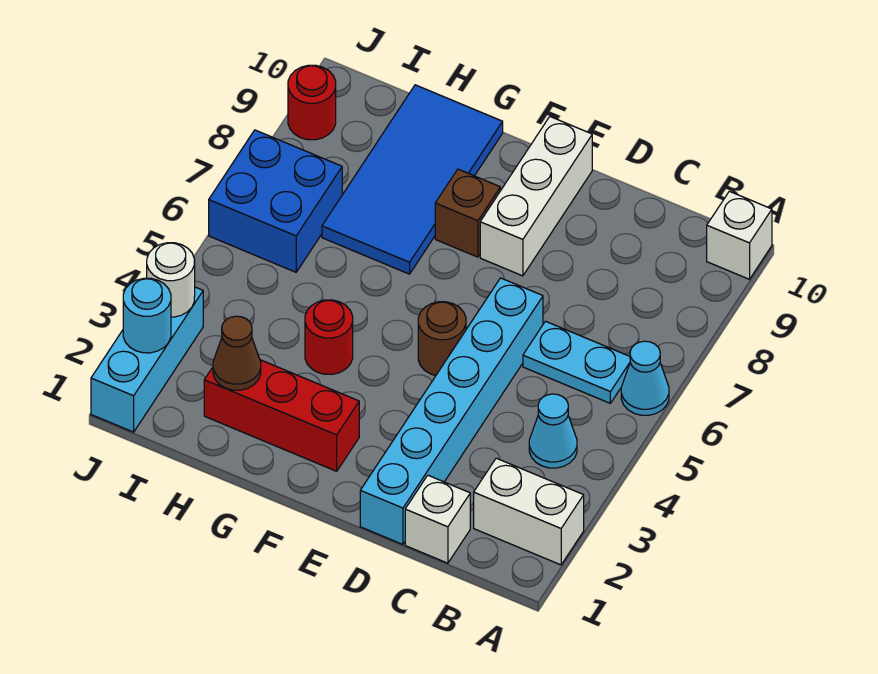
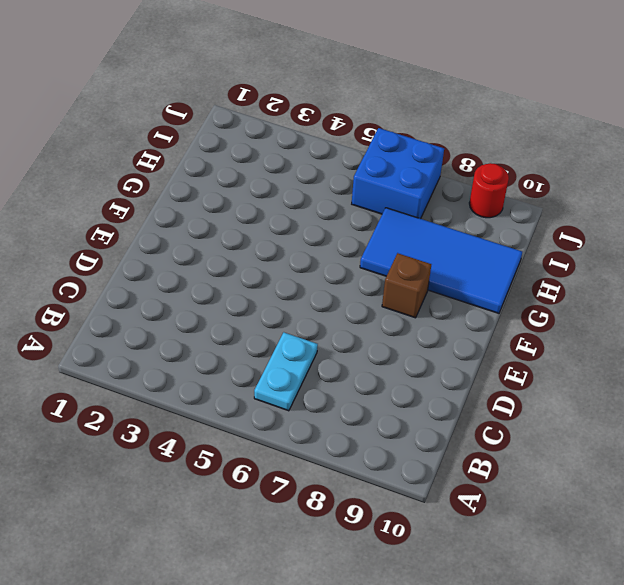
none -> white 1x2 brick [474,458,584,565]
none -> cyan 1x1 cone [621,341,669,415]
none -> white 1x1 brick [707,191,772,279]

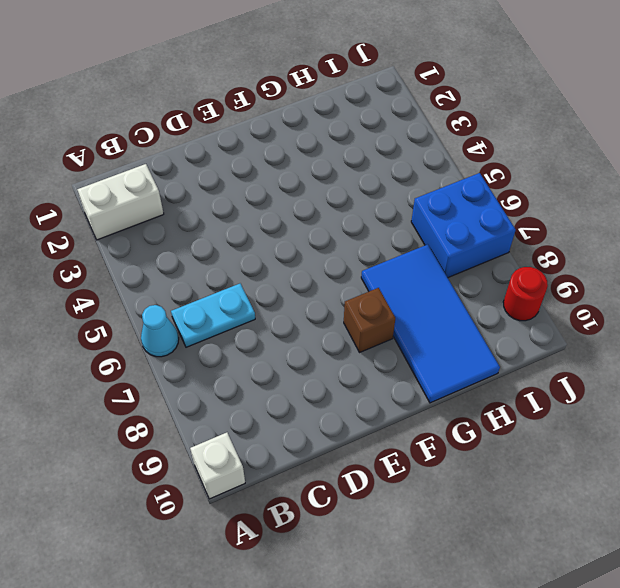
none -> cyan 1x1 cone [529,394,577,468]
none -> white 1x1 brick [405,475,470,563]
none -> cyan 1x6 brick [360,278,543,544]

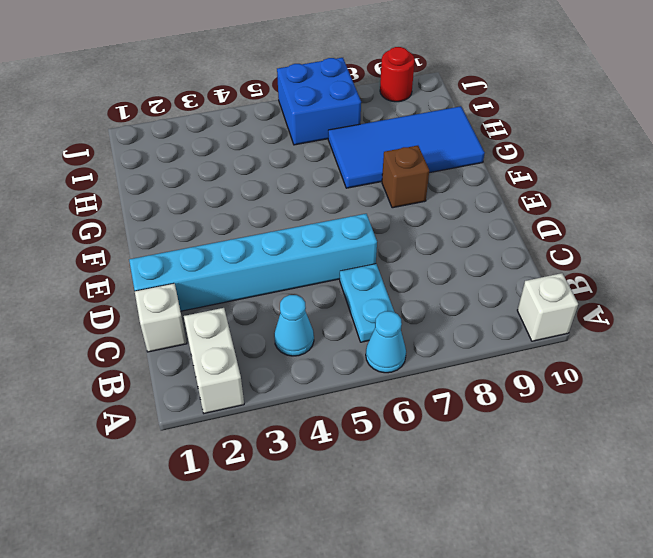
none -> brown 1x1 round brick [418,302,466,375]
none -> white 1x3 brick [480,117,592,276]
none -> red 1x3 brick [204,360,359,471]

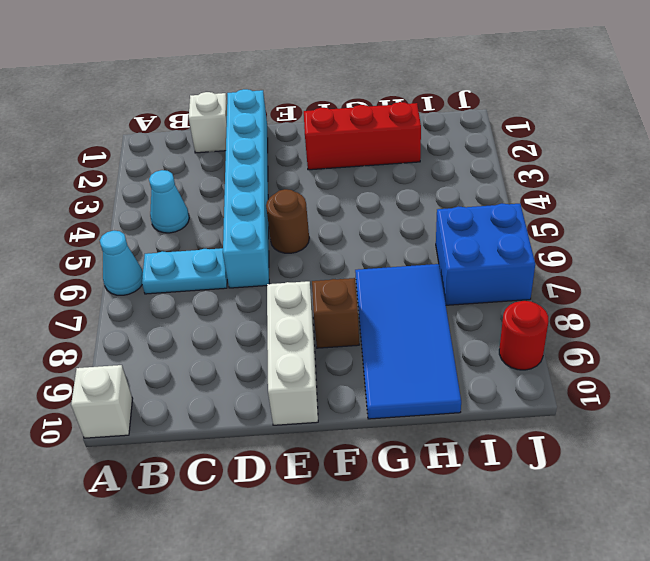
none -> white 1x2 brick [474,458,584,565]
none -> red 1x1 round brick [305,300,353,374]
none -> cyan 1x3 brick [91,287,203,432]

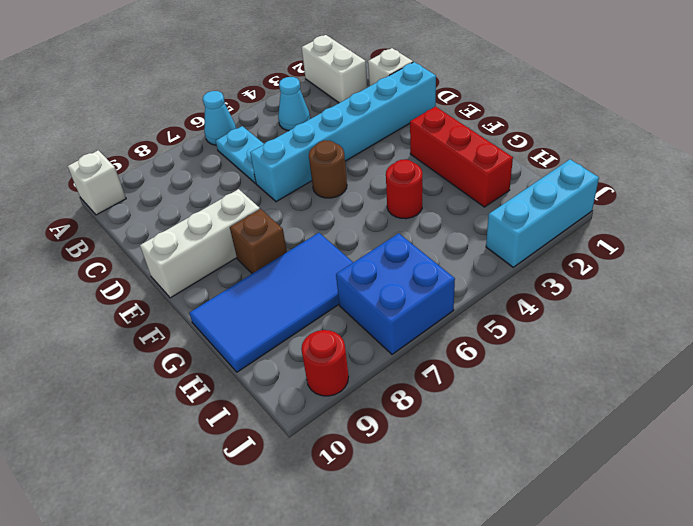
none -> brown 1x1 cone [213,316,261,390]
none -> cyan 1x1 round brick [123,278,171,353]
none -> white 1x1 round brick [147,243,195,317]

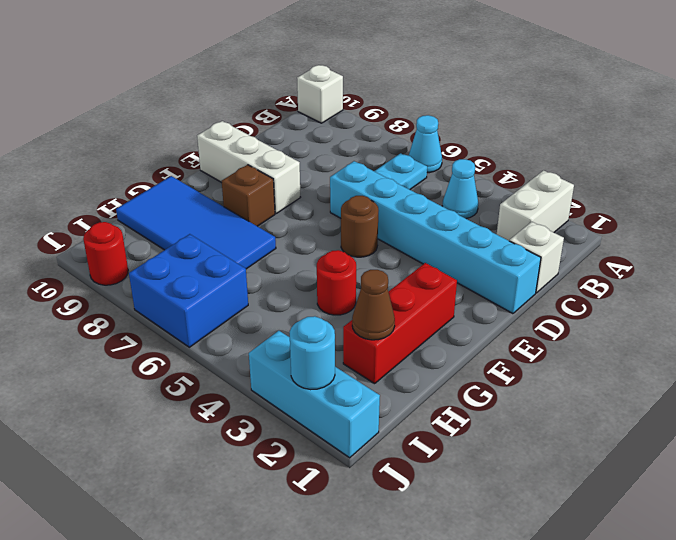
none -> white 1x1 round brick [147,243,195,317]

